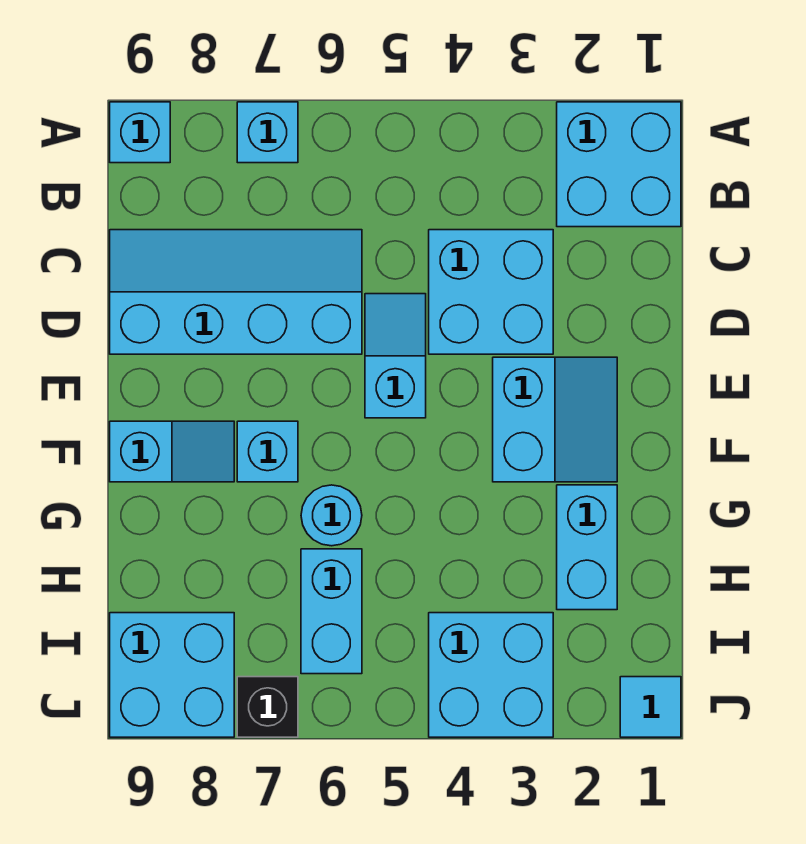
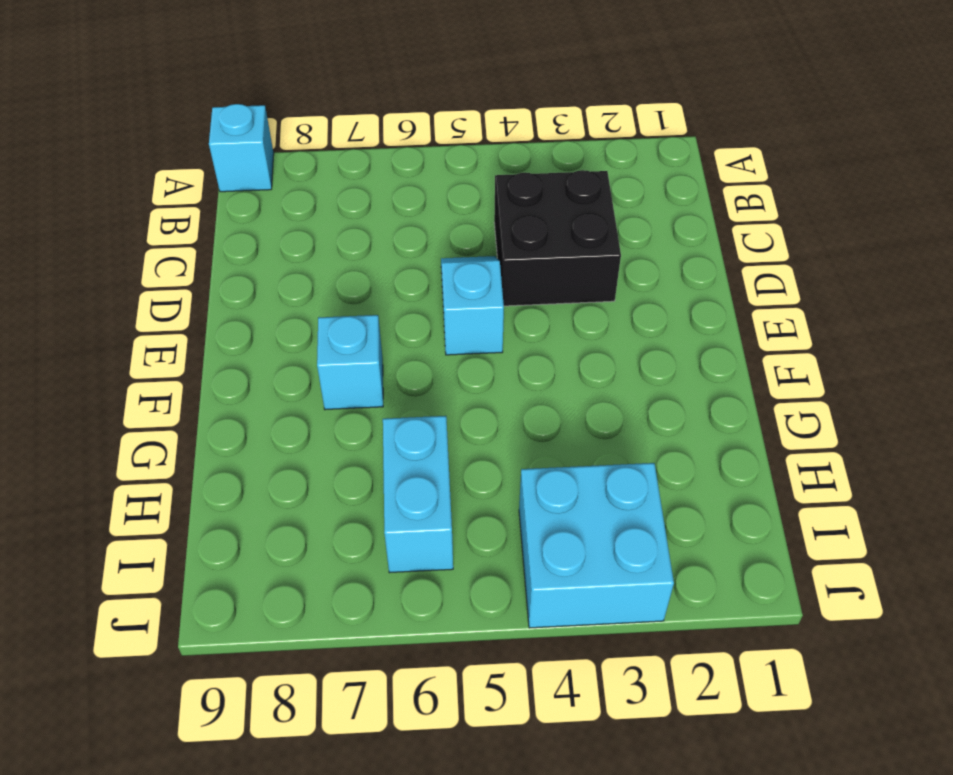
black 2x2 brick [494,170,621,306] -> cyan 2x2 brick [429,230,553,354]
none -> cyan 2x2 brick [557,102,681,227]
none -> cyan 1x1 brick [237,102,298,163]
none -> cyan 2x4 slope [110,230,362,354]

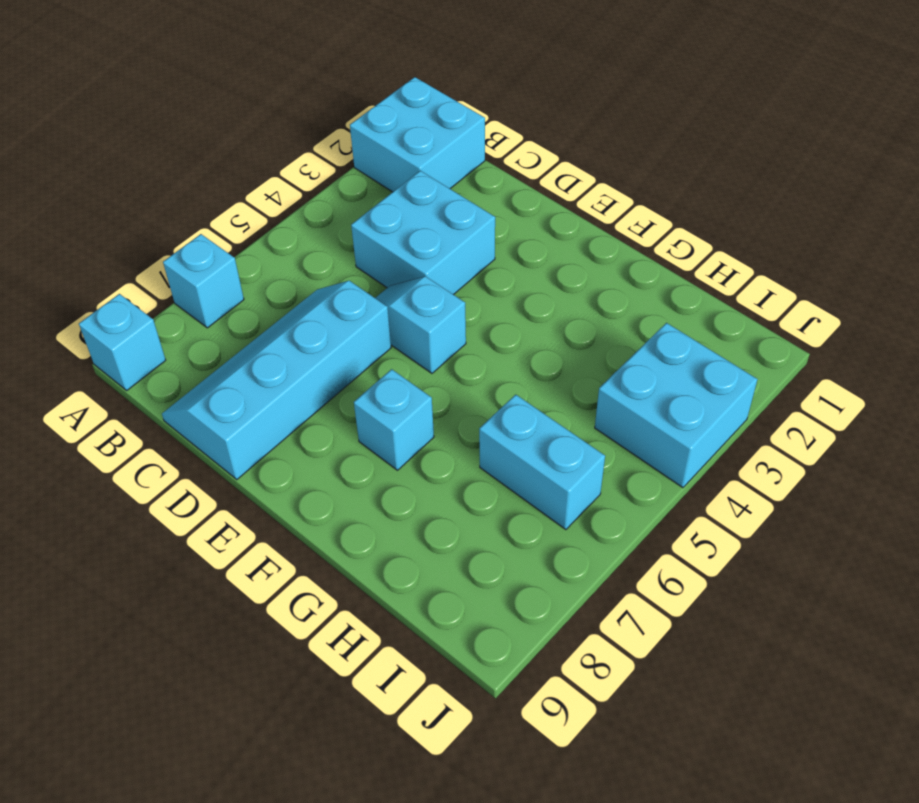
none -> cyan 2x2 slope [493,357,617,482]
none -> cyan 1x2 slope [110,421,234,482]
none -> cyan 1x2 brick [557,485,617,610]

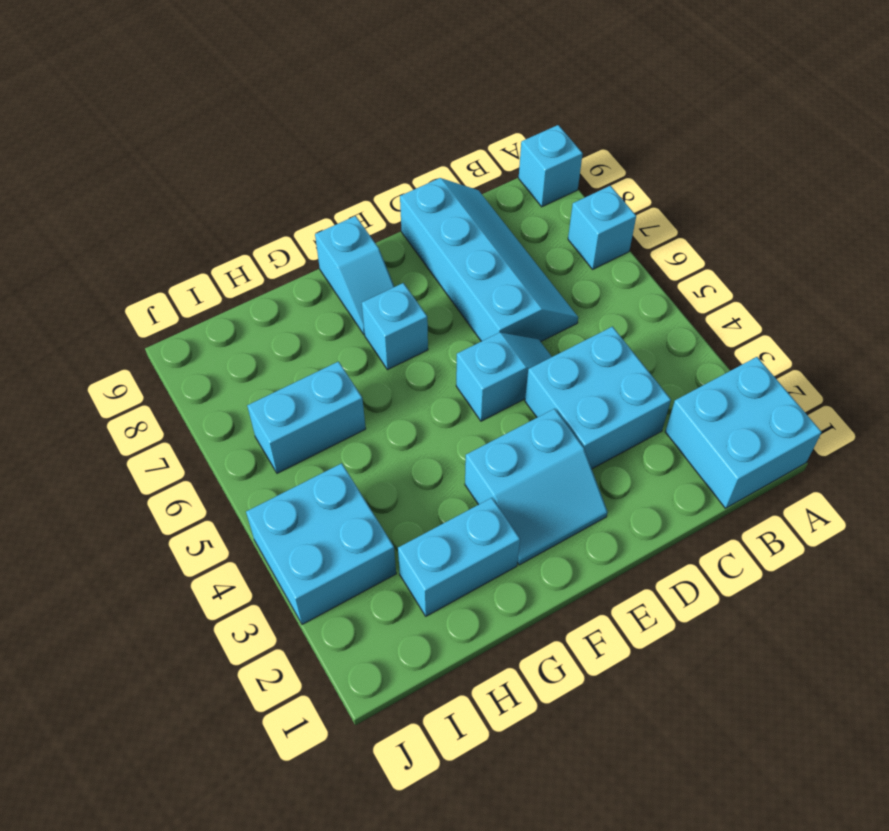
none -> cyan 1x1 round brick [301,485,362,546]
none -> cyan 2x2 brick [110,613,234,737]
none -> cyan 1x1 tile [620,677,681,737]

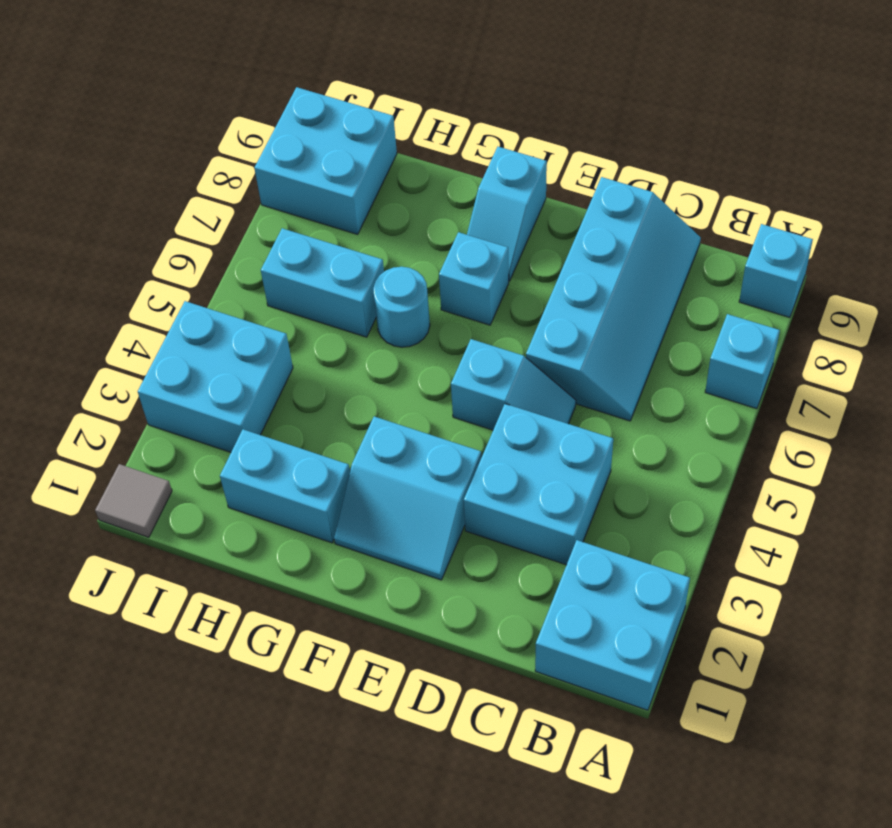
grey 1x1 tile [95,464,172,537] -> cyan 1x1 tile [620,677,681,737]
none -> black 1x1 brick [237,677,298,737]

